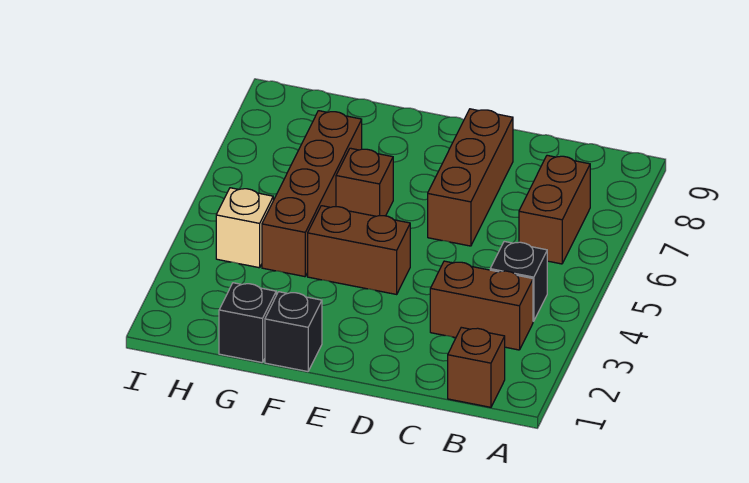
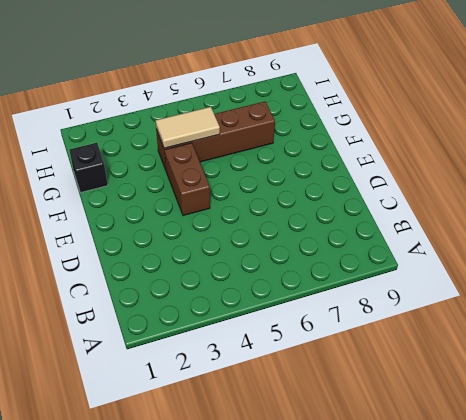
tan 1x2 tile [156,107,220,148] -> none
none -> brown 1x1 brick [448,327,505,407]
none -> brown 1x2 brick [430,261,533,350]

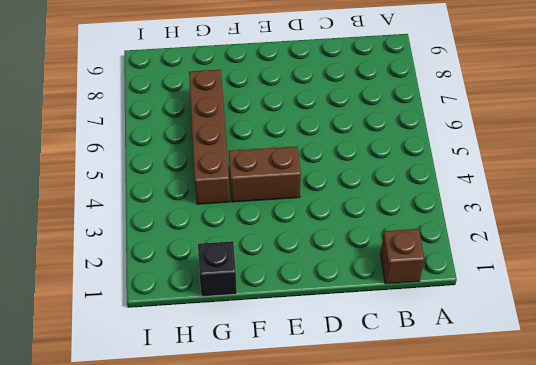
none -> brown 1x2 brick [430,261,533,350]
none -> black 1x1 brick [490,241,547,321]

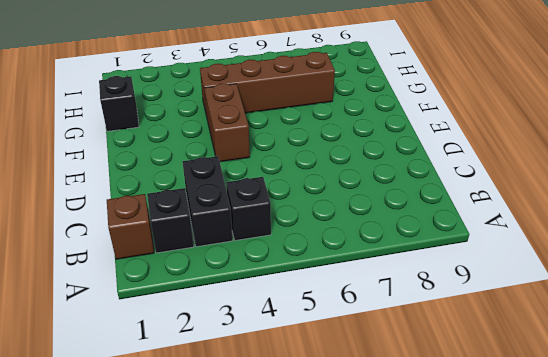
black 1x1 brick [147,188,194,253] -> black 1x1 brick moved to [265,292,322,372]
black 1x2 brick [182,156,233,247] -> brown 1x2 brick [430,261,533,350]
none -> brown 1x2 brick [519,155,590,264]
none -> brown 1x3 brick [428,109,513,246]

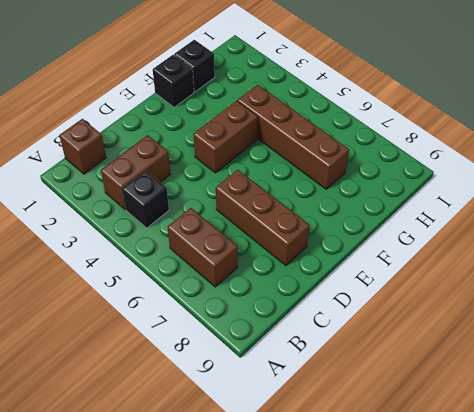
none -> brown 1x1 brick [336,148,393,216]
none -> tan 1x1 brick [216,188,273,268]

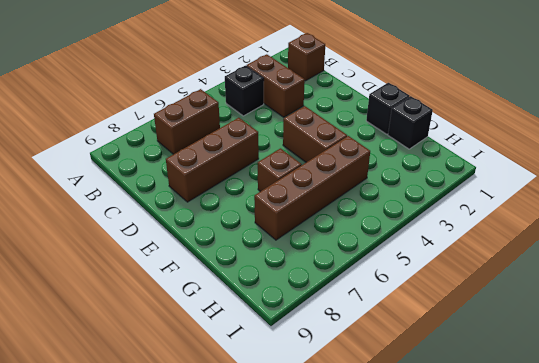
none -> tan 1x1 brick [216,188,273,268]

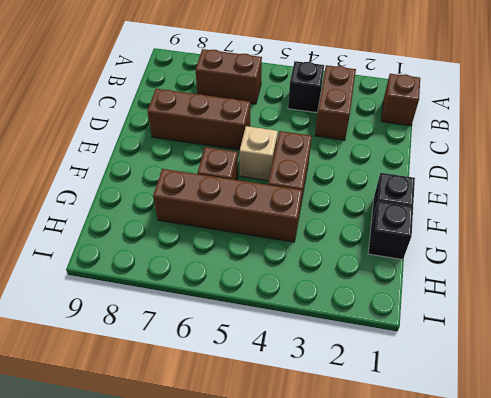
tan 1x1 brick [240,126,278,181] -> tan 1x1 brick moved to [216,188,273,268]

